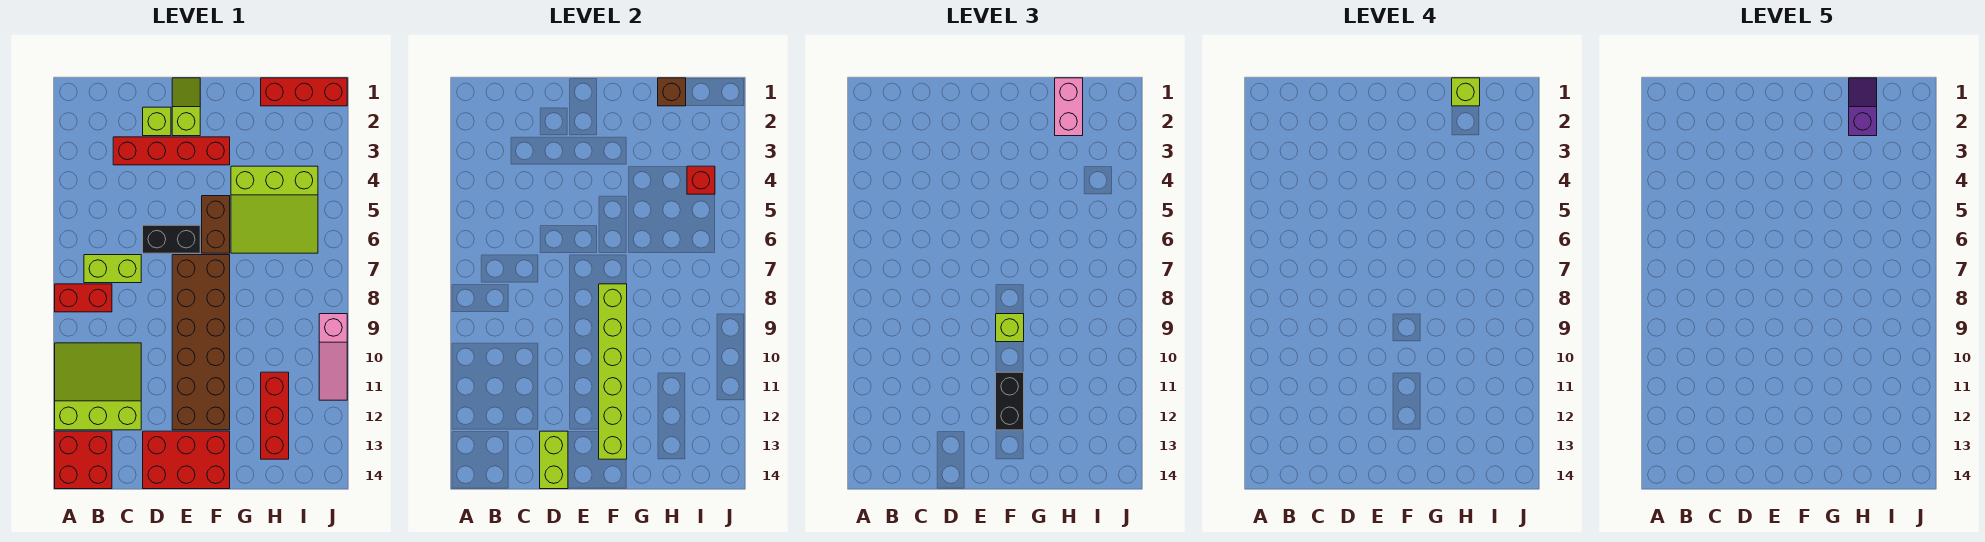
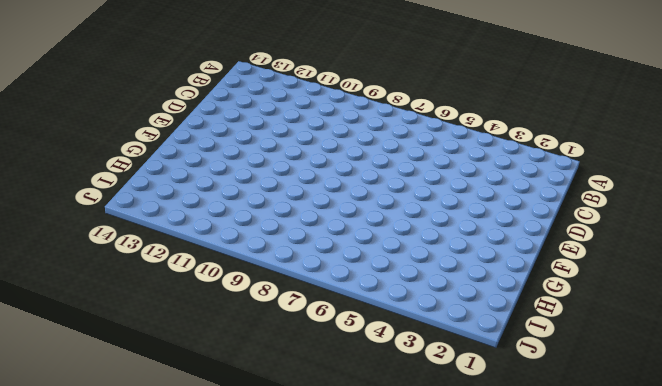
none -> red 1x2 brick [55,284,112,312]
none -> lime 3x3 slope [55,343,141,430]
none -> red 2x2 brick [55,431,112,489]

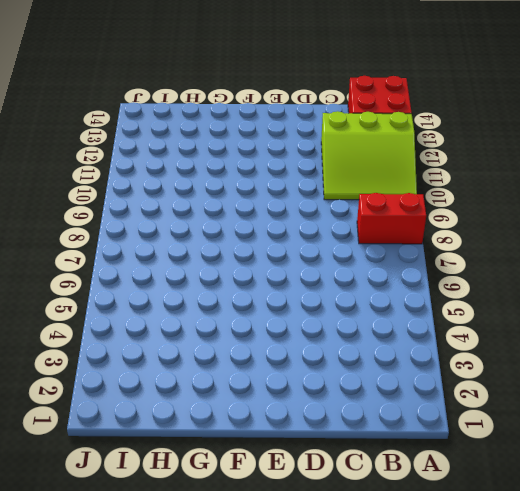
none -> lime 1x2 brick [84,255,141,283]
none -> red 1x4 brick [113,137,230,165]
none -> lime 1x1 brick [143,107,171,136]

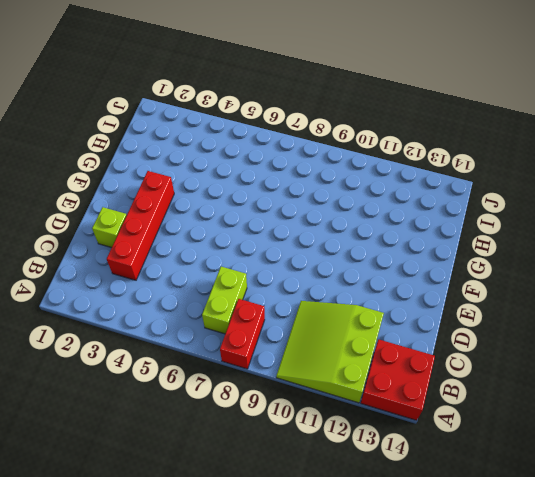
none -> black 1x2 brick [143,225,200,253]
none -> red 2x3 brick [143,431,230,489]
none -> lime 1x2 slope [172,78,200,136]

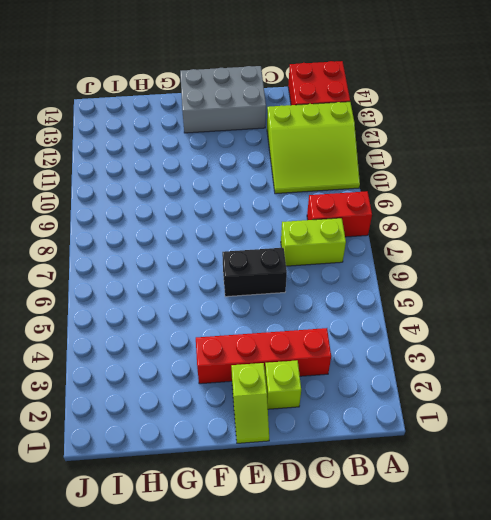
grey 2x3 brick [180,66,266,133] -> red 2x3 brick [143,431,230,489]
none -> brown 2x6 brick [172,255,230,430]
none -> brown 1x2 brick [202,196,230,253]
none -> lime 3x3 slope [231,166,318,253]

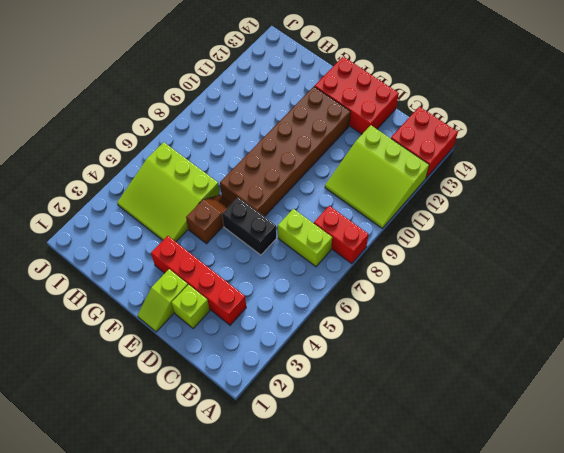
brown 1x2 slope [186,195,232,244] -> brown 1x2 brick [202,196,230,253]
lime 3x3 slope [117,142,220,242] -> lime 3x3 slope turned to [231,166,318,253]
none -> red 1x3 brick [261,78,347,106]
none -> red 1x3 brick [261,372,289,459]
none -> pink 1x3 slope [319,314,347,400]

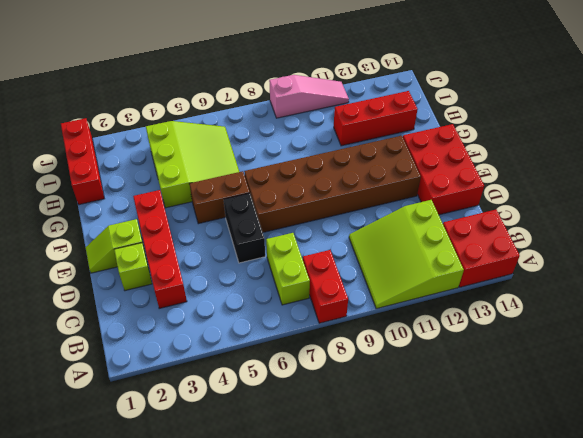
none -> lime 1x2 brick [540,431,568,489]
none -> lime 1x6 brick [599,284,627,459]
none -> brown 1x1 brick [658,78,686,106]

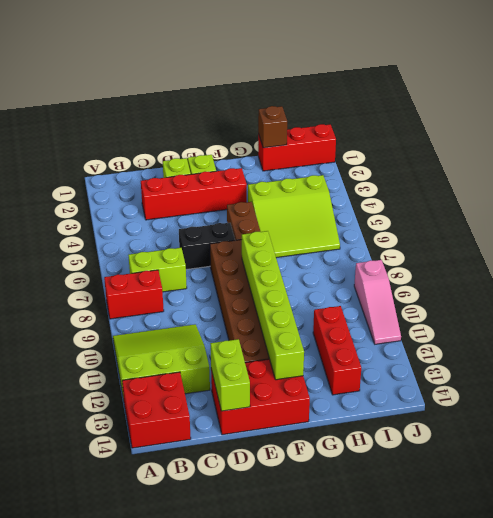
none -> red 1x1 brick [687,166,715,194]
none -> lime 1x1 brick [996,314,1024,342]
none -> black 1x2 brick [996,372,1024,430]

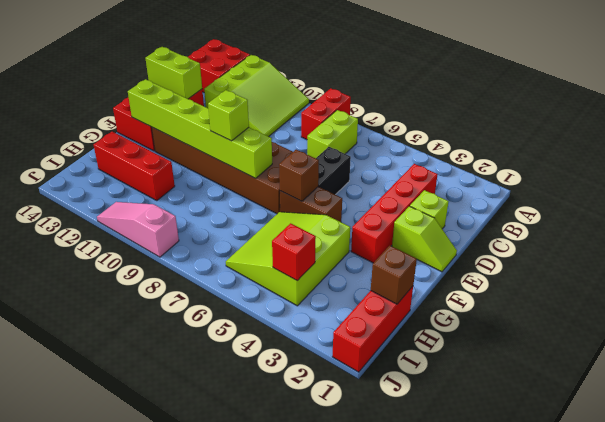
brown 1x1 brick [279,150,319,201] -> none
none -> black 1x2 brick [996,372,1024,430]
none -> pink 1x2 brick [1055,78,1083,136]
none -> lime 1x1 brick [1452,78,1480,106]

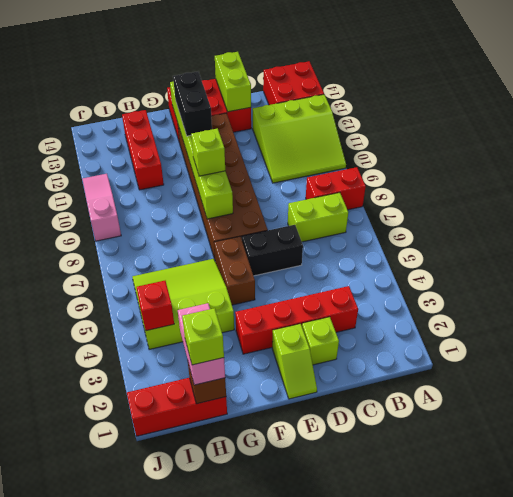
none -> purple 1x2 slope [1849,78,1877,136]

